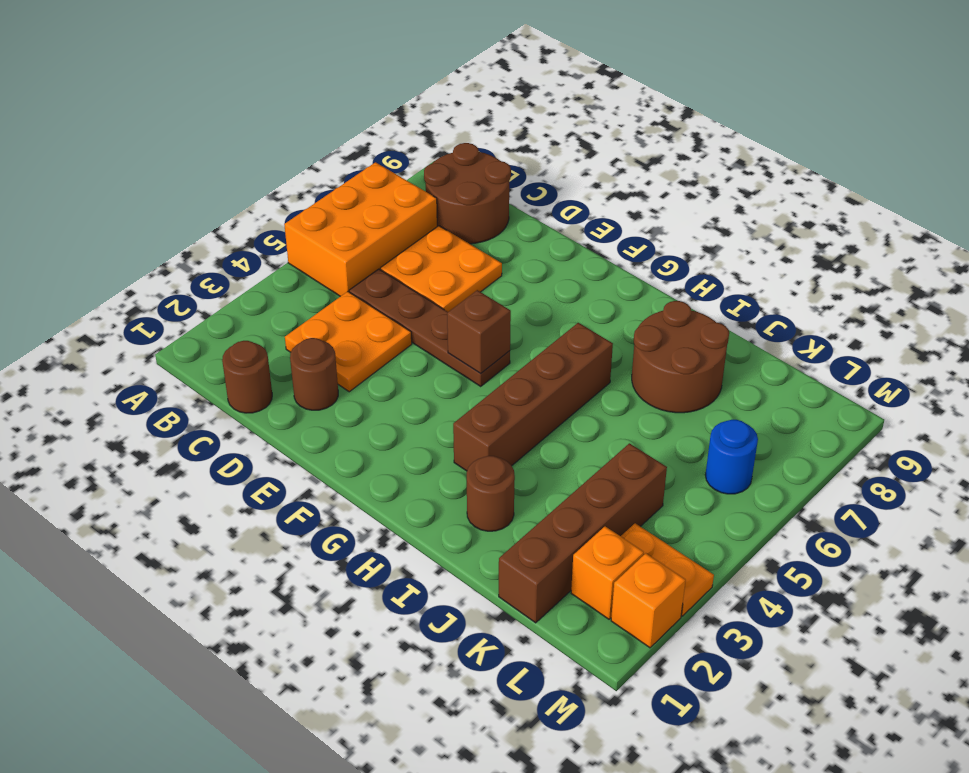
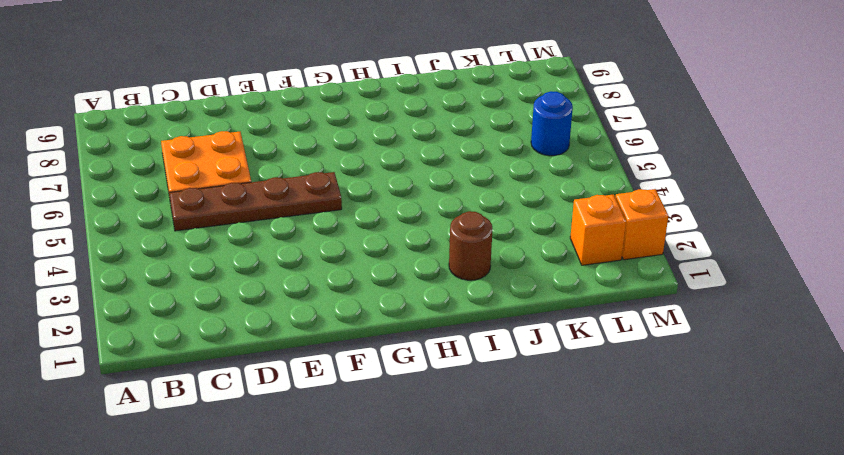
none -> orange 2x3 brick [284,162,437,296]
none -> brown 2x2 round brick [424,143,511,244]
none -> brown 1x1 round brick [222,341,272,413]

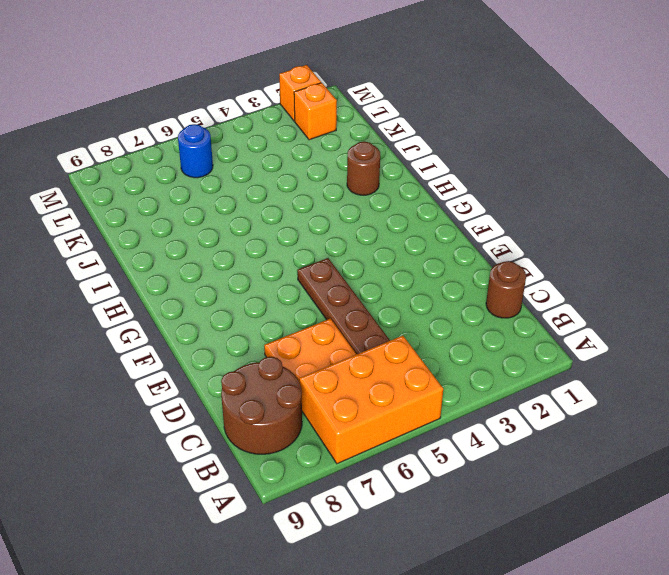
none -> orange 2x2 plate [285,291,412,392]
none -> brown 1x1 round brick [290,338,338,410]
none -> brown 1x4 brick [453,323,613,471]

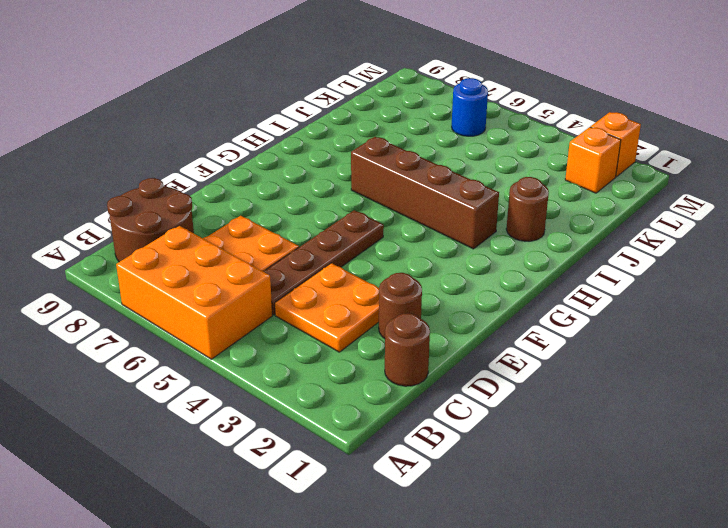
none -> brown 2x2 round brick [632,301,729,413]
none -> brown 1x4 brick [499,443,667,623]
none -> orange 1x2 plate [621,523,714,616]

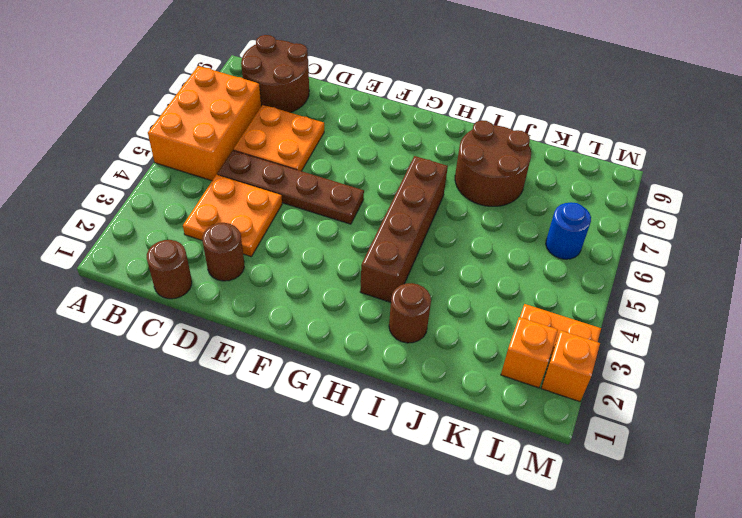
none -> brown 1x4 brick [499,443,667,623]
none -> brown 1x1 brick [447,290,511,373]

